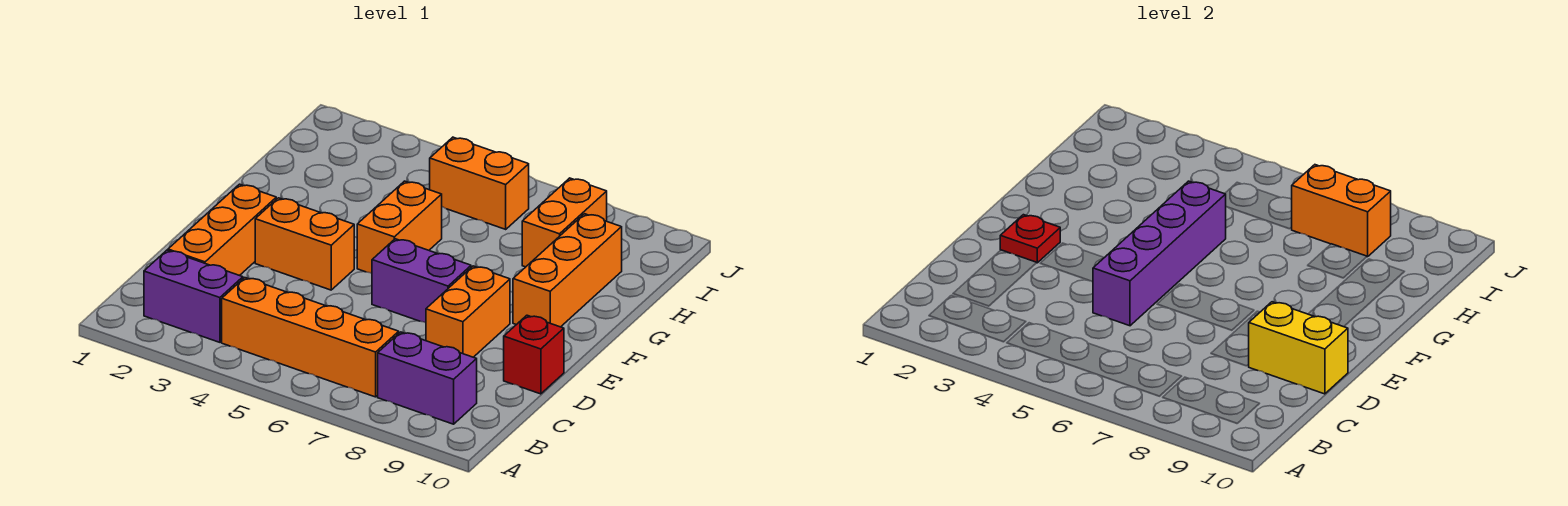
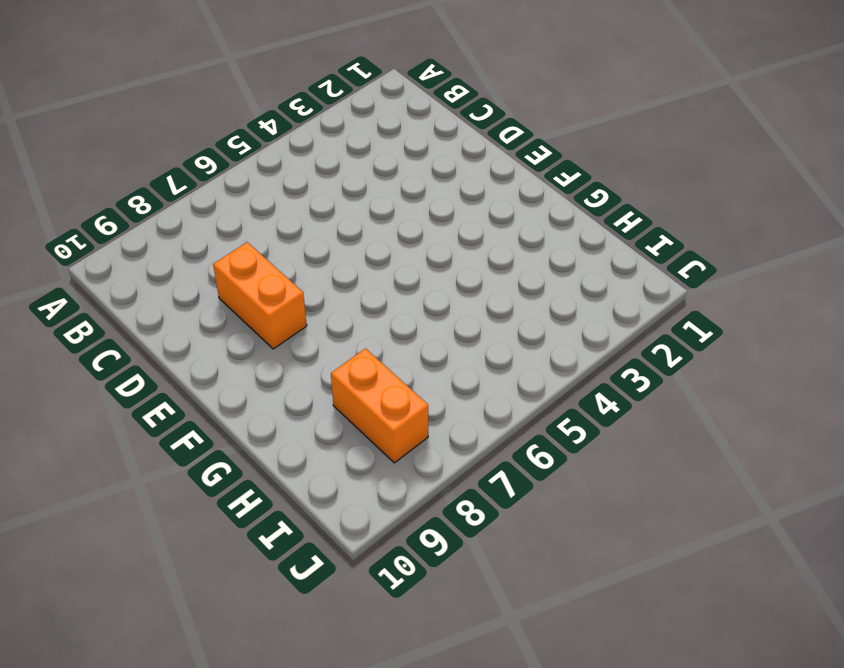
none -> purple 1x2 brick [144,250,243,342]
none -> orange 1x4 brick [222,278,399,397]
none -> purple 1x2 brick [378,332,477,424]

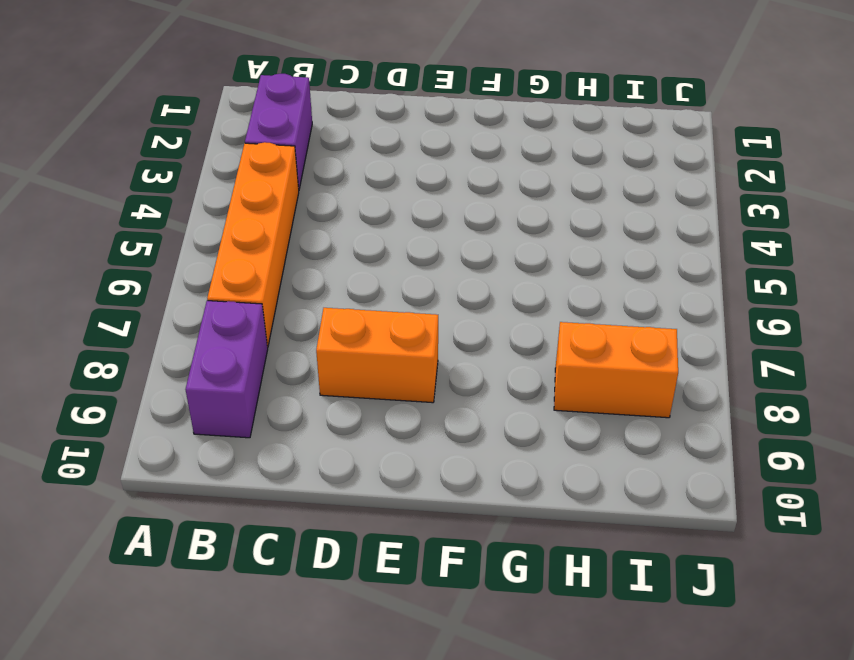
none -> orange 1x3 brick [168,184,276,276]
none -> red 1x1 brick [504,315,564,394]
none -> orange 1x2 brick [255,198,354,290]

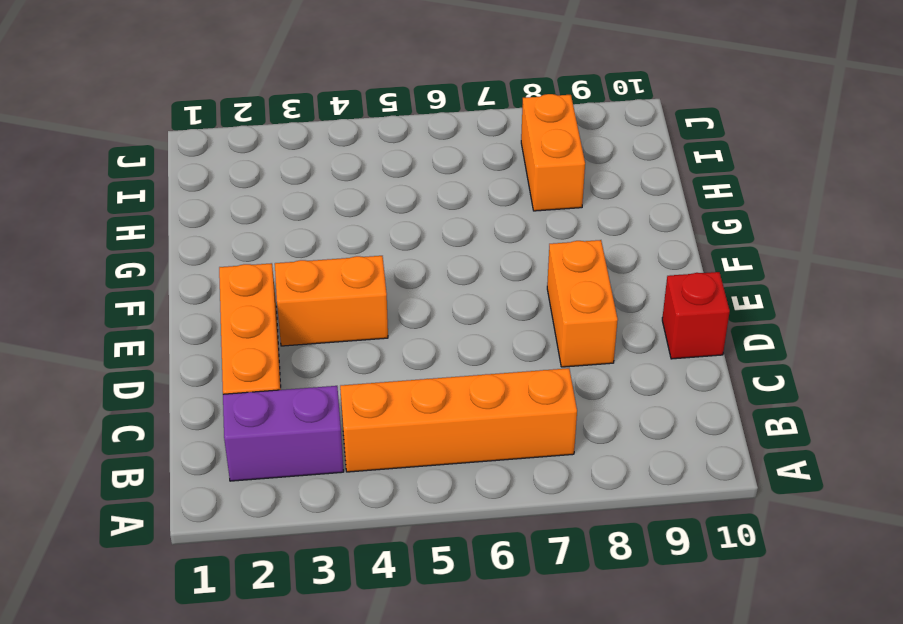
none -> purple 1x2 brick [378,332,477,424]
none -> purple 1x2 brick [372,239,471,323]
none -> orange 1x2 brick [357,181,442,273]

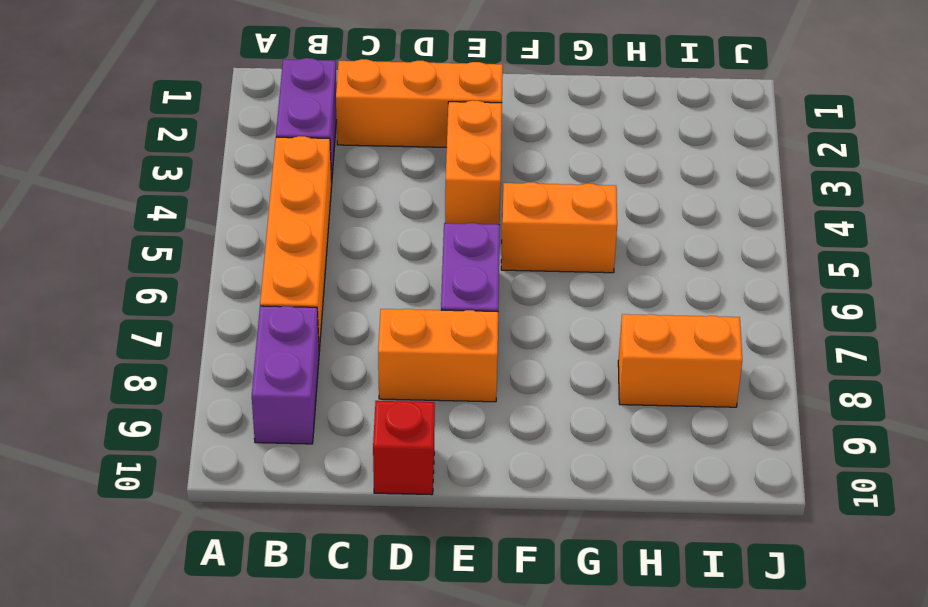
none -> orange 1x3 brick [513,214,622,327]
none -> orange 1x2 brick [430,137,529,229]
none -> purple 1x4 brick [1093,181,1226,326]

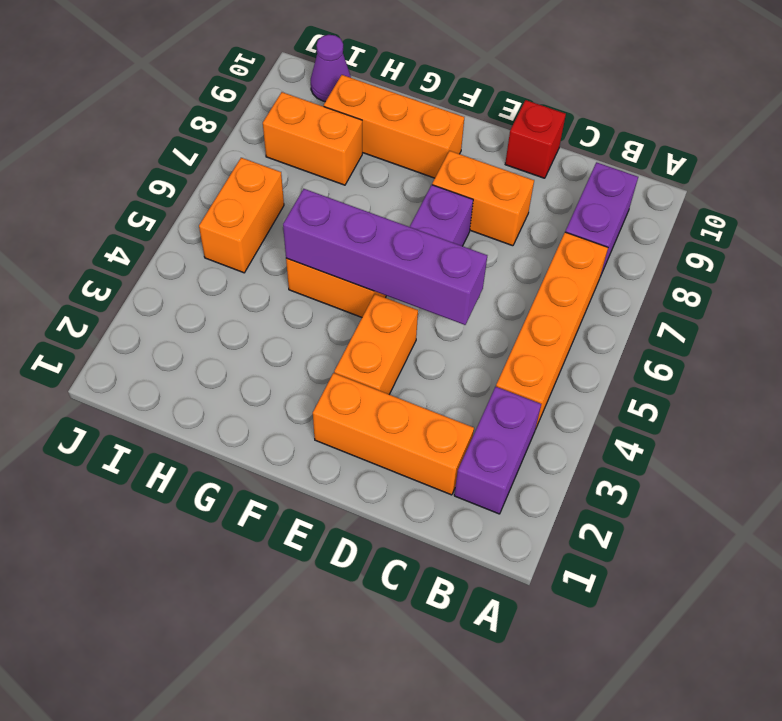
purple 1x1 cone [311,35,351,102] -> none
none -> yellow 1x2 brick [1248,302,1348,394]
none -> red 1x1 plate [1000,215,1060,263]
none -> orange 1x2 brick [1292,165,1391,257]

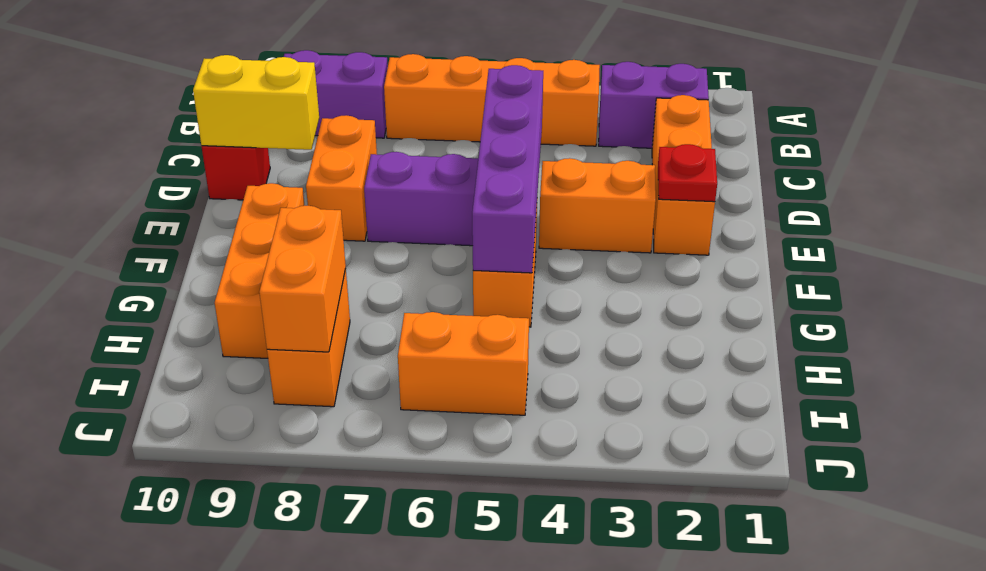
orange 1x2 brick [259,206,346,352] -> orange 1x2 brick turned to [1292,165,1391,257]

